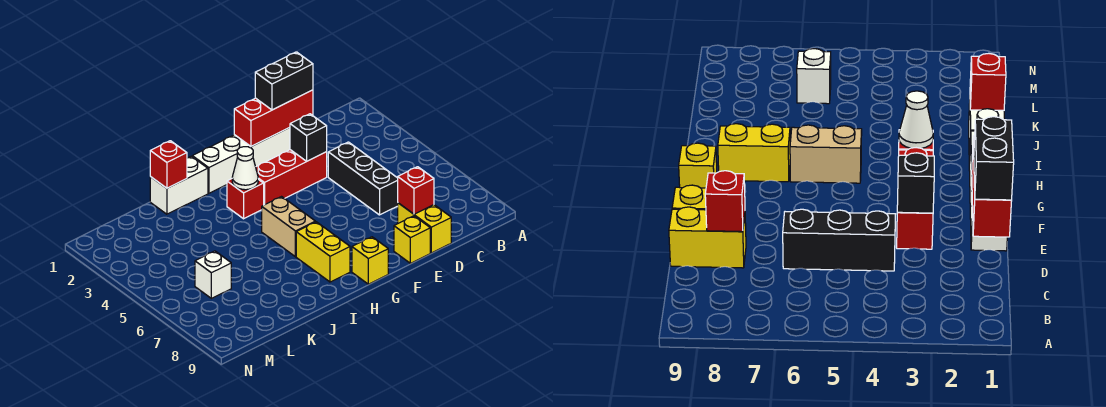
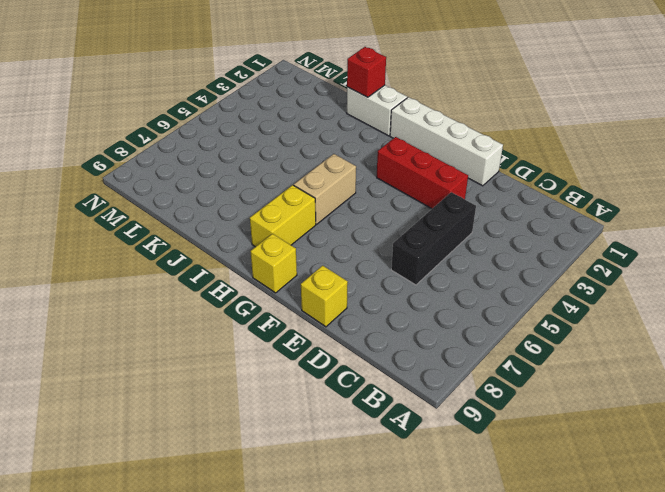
none -> yellow 1x2 brick [398,203,451,253]
none -> red 1x1 brick [227,179,264,219]
none -> white 1x1 brick [195,251,231,298]

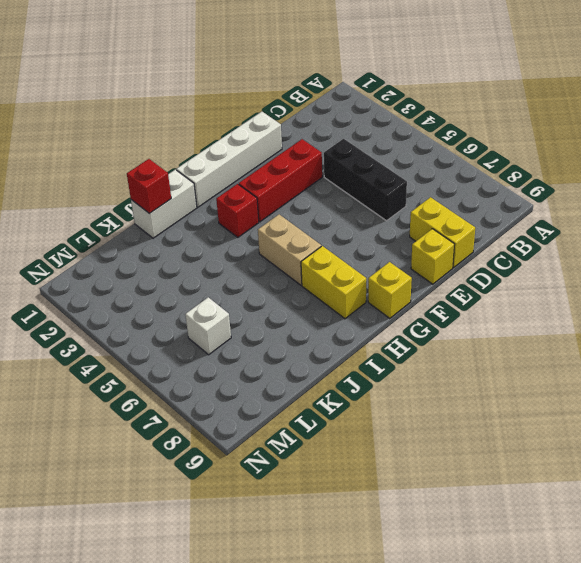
none -> red 1x3 brick [234,90,313,146]
none -> red 1x1 brick [398,167,434,214]
none -> black 1x1 brick [290,114,327,161]

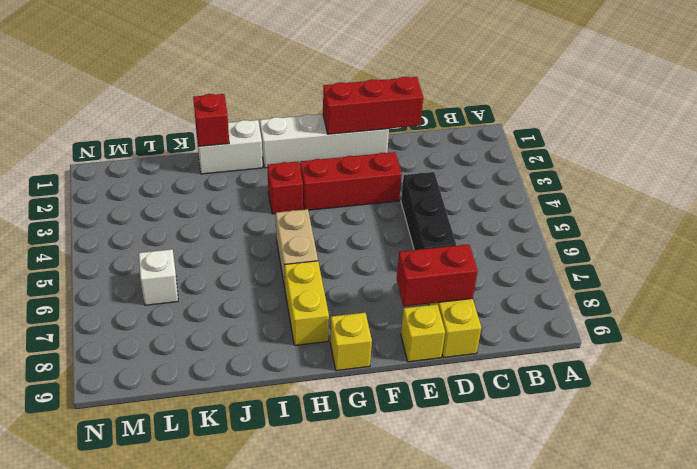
red 1x2 brick [397,244,478,306] -> red 1x1 brick [398,167,434,214]
none -> black 1x1 brick [290,114,327,161]
none -> white 1x1 cone [232,147,258,190]
none -> black 1x2 brick [255,52,313,110]

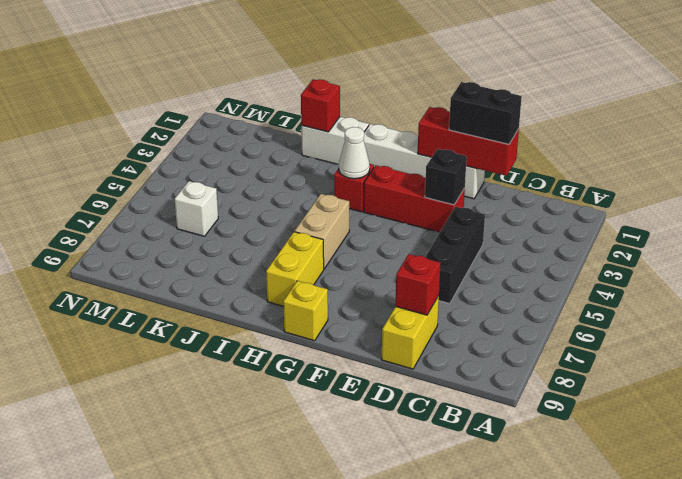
none -> yellow 1x1 brick [394,216,430,263]

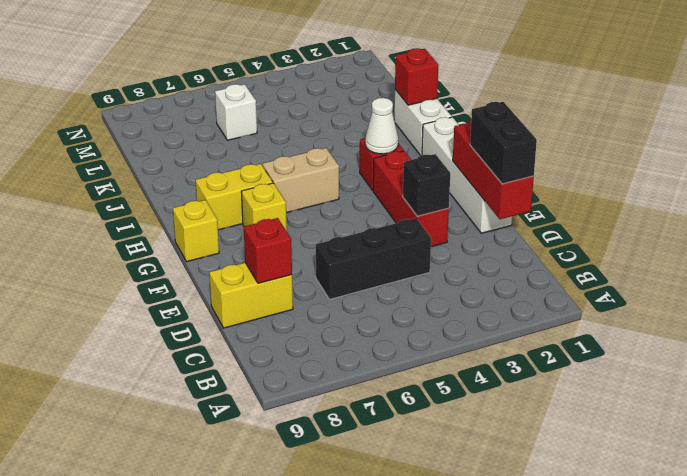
yellow 1x1 brick [241,183,287,231] -> yellow 1x1 brick moved to [394,216,430,263]

